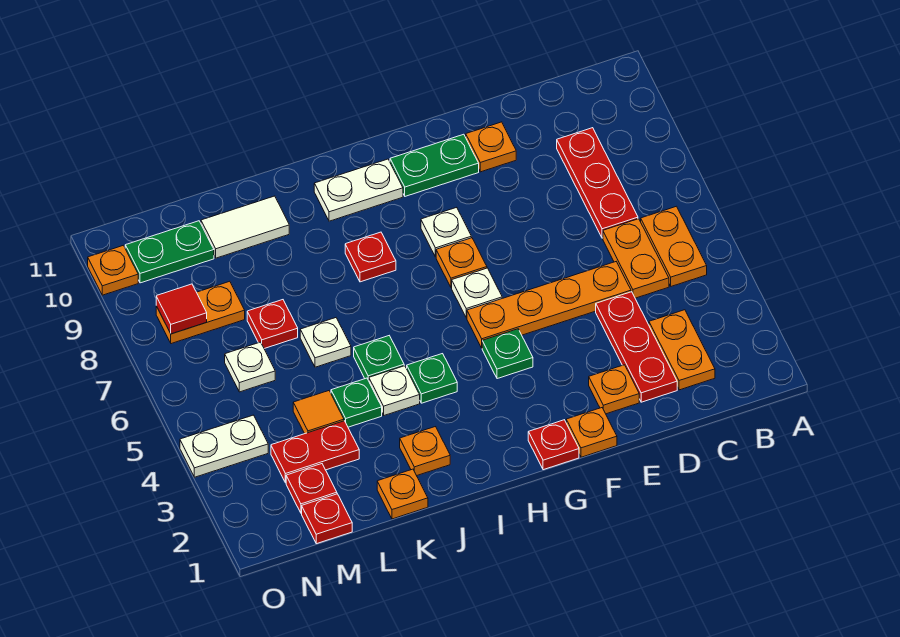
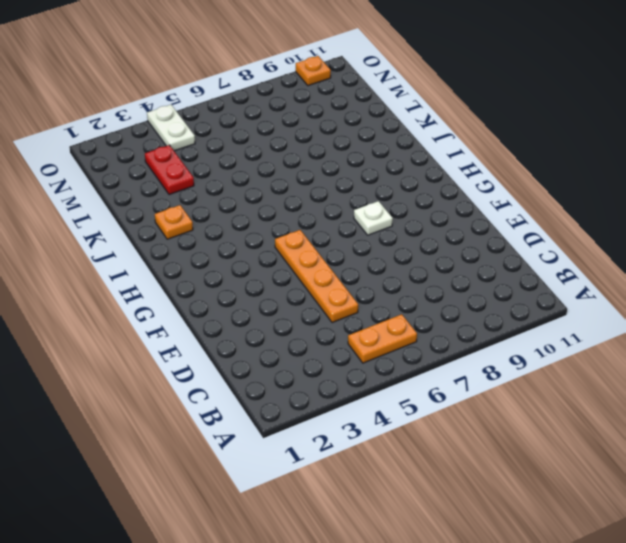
none -> orange 1x2 plate [649,310,715,390]
none -> orange 1x2 plate [603,219,669,298]
none -> red 1x3 plate [557,128,638,238]
none -> red 1x3 plate [596,292,677,402]

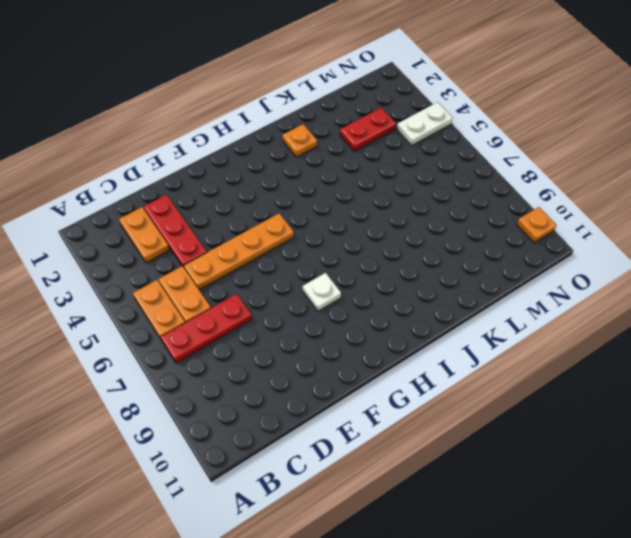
red 1x3 plate [161,294,252,363] -> red 1x3 plate turned to [557,128,638,238]
none -> orange 1x1 plate [589,365,639,414]
none -> orange 1x1 plate [466,122,516,172]
none -> orange 1x1 plate [566,408,617,457]
none -> green 1x2 plate [390,134,479,196]

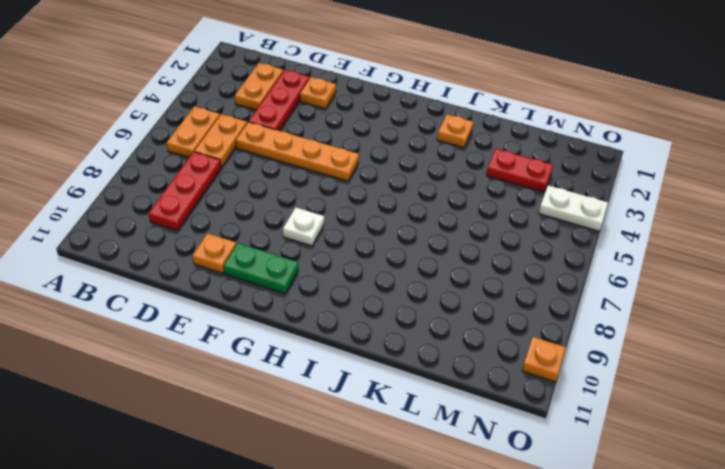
none -> orange 1x1 plate [566,408,617,457]
none -> red 1x1 plate [528,420,579,470]
none -> green 1x1 plate [482,329,533,379]
none -> white 1x1 plate [452,268,502,318]

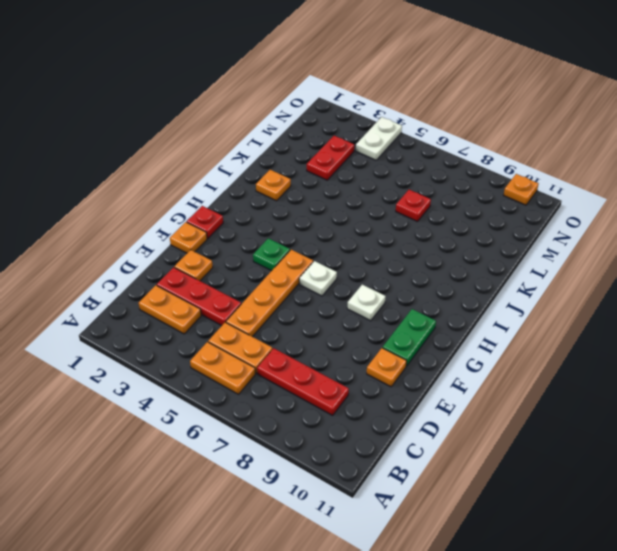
none -> orange 1x1 plate [436,238,487,288]
none -> white 1x2 plate [314,159,403,221]
none -> green 1x1 plate [407,354,457,403]
none -> red 1x1 plate [345,232,396,282]

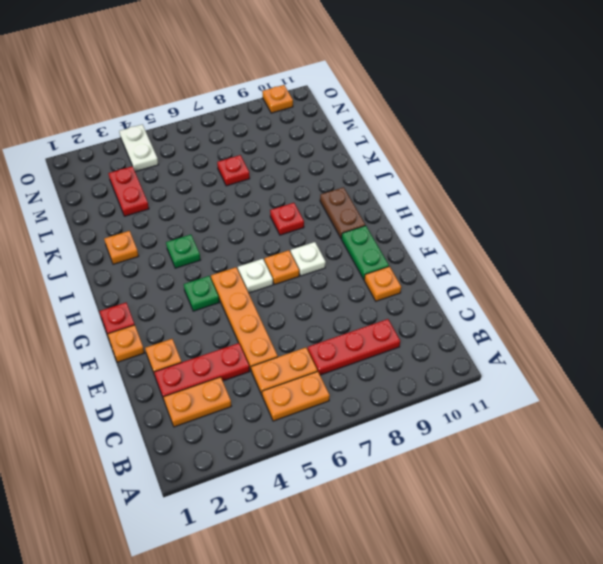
brown 1x2 plate [320,187,365,239] -> white 1x2 plate [314,159,403,221]
none -> white 1x1 plate [369,366,420,415]
none -> green 1x1 plate [354,336,404,381]
none -> orange 1x1 plate [377,469,428,519]
none -> green 1x1 plate [331,378,382,427]

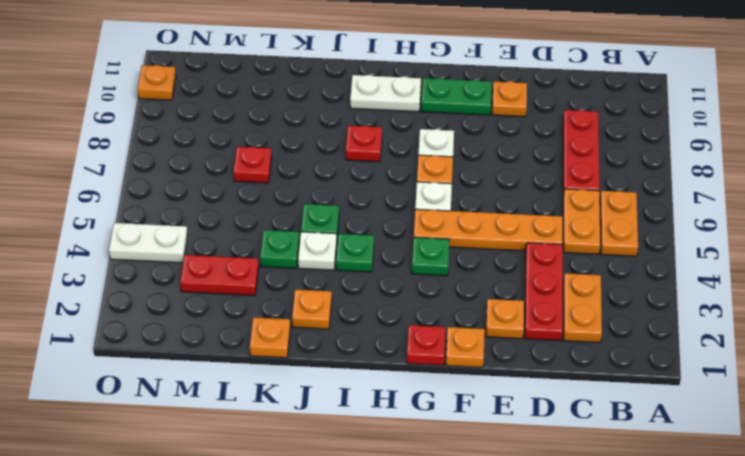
none -> white 1x1 plate [300,318,351,367]
none -> white 1x2 tile [201,196,289,258]
none -> orange 1x1 tile [293,391,344,434]
none -> red 1x1 plate [302,494,352,544]

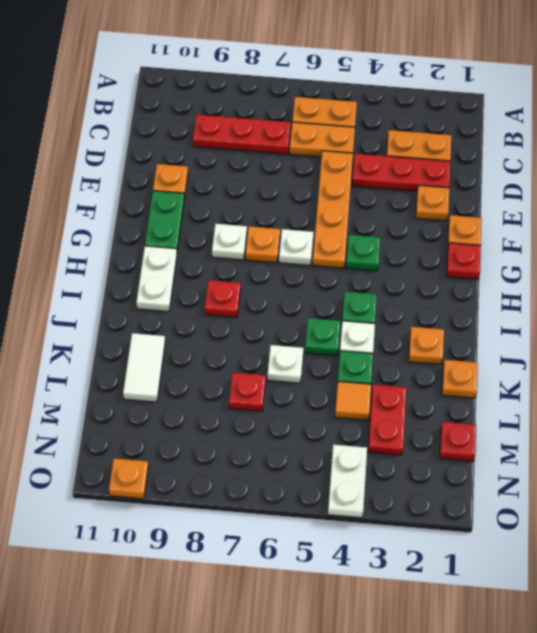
none -> red 1x1 plate [286,464,337,513]
none -> white 1x1 plate [225,342,275,392]
none -> orange 1x2 plate [156,281,245,344]
none -> green 1x2 plate [125,221,214,283]

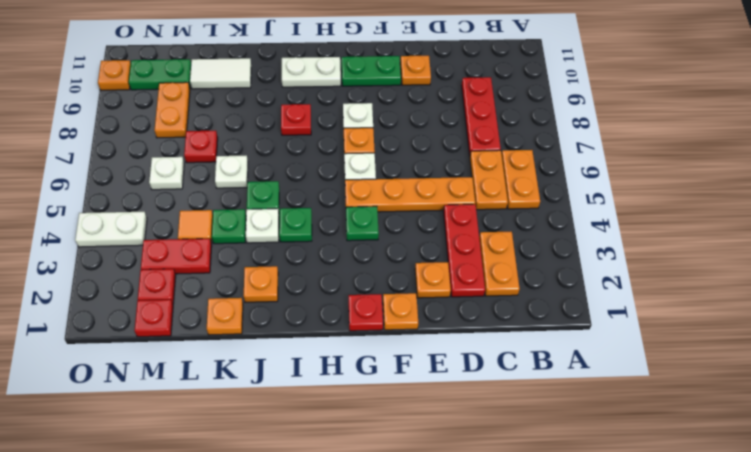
orange 1x2 plate [155,82,190,138] -> orange 1x2 plate turned to [156,281,245,344]
none -> red 1x1 tile [156,284,207,334]

